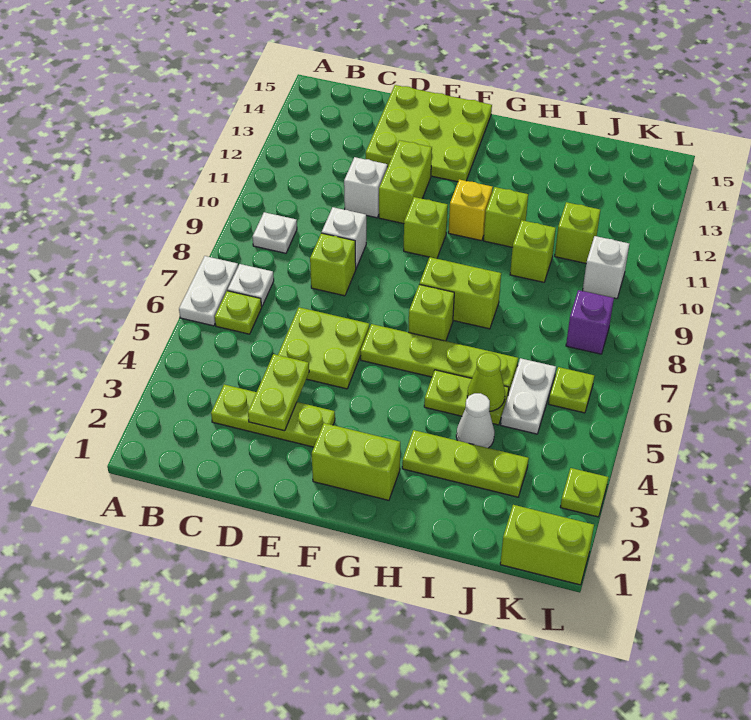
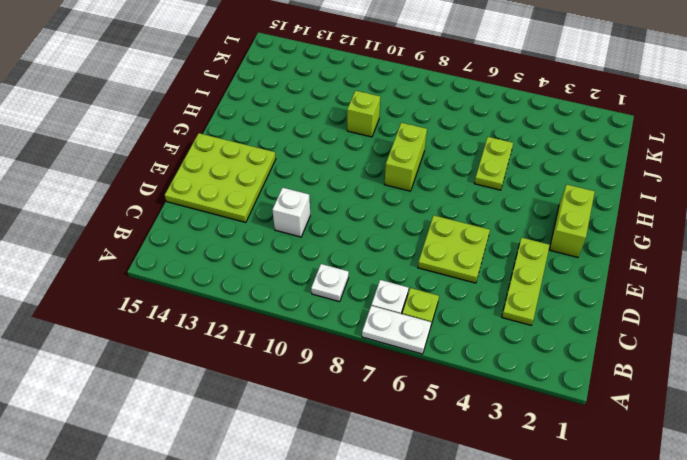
none -> lime 1x1 brick [310,233,356,296]
none -> white 1x1 brick [322,207,366,268]
none -> lime 1x2 brick [379,140,432,224]
none -> lime 1x4 plate [361,324,518,394]

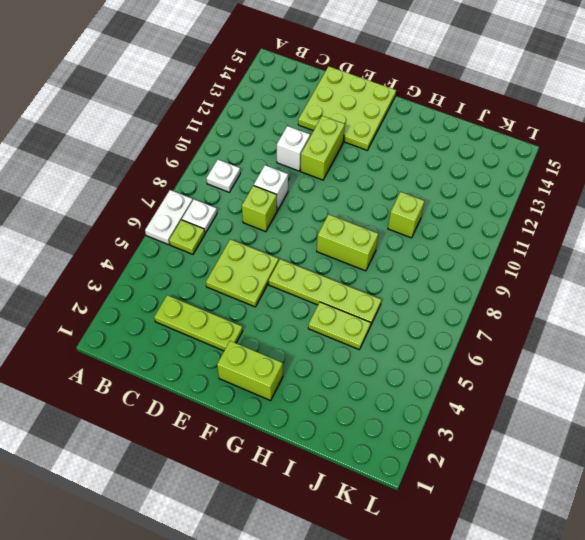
none -> lime 1x1 brick [404,197,448,259]
none -> lime 1x1 brick [408,284,454,341]
none -> yellow 1x1 brick [448,179,493,241]
none -> lime 1x3 plate [402,430,529,497]

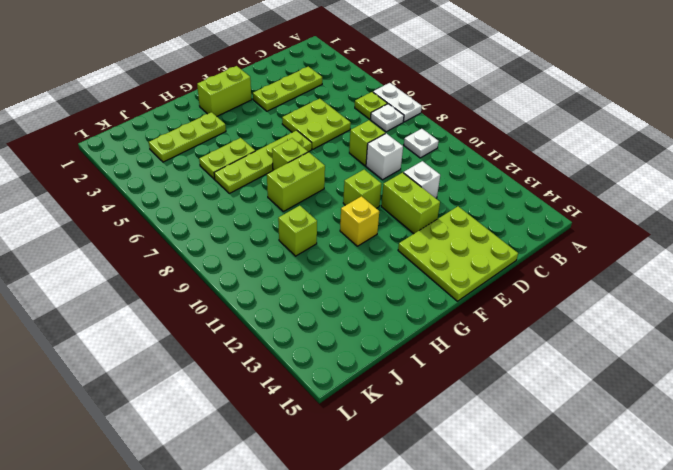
none -> lime 1x1 brick [484,187,528,247]
none -> white 1x1 cone [456,393,495,448]
none -> white 1x2 plate [501,358,556,434]
none -> lime 1x1 brick [555,202,600,263]

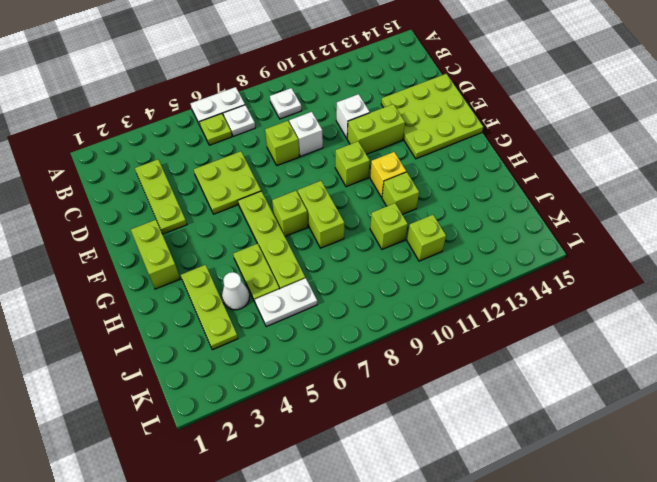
none -> lime 1x2 brick [500,505,594,585]
none -> lime 1x1 plate [549,367,594,413]
none -> purple 1x1 brick [566,290,614,354]
none -> white 1x1 brick [583,236,629,299]

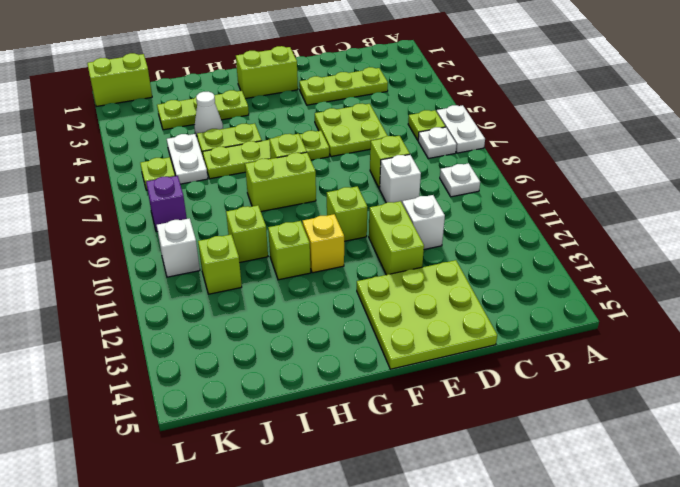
none -> lime 1x1 plate [561,468,608,517]
none -> lime 1x2 plate [248,354,309,431]
none -> lime 1x1 cone [467,353,505,411]

